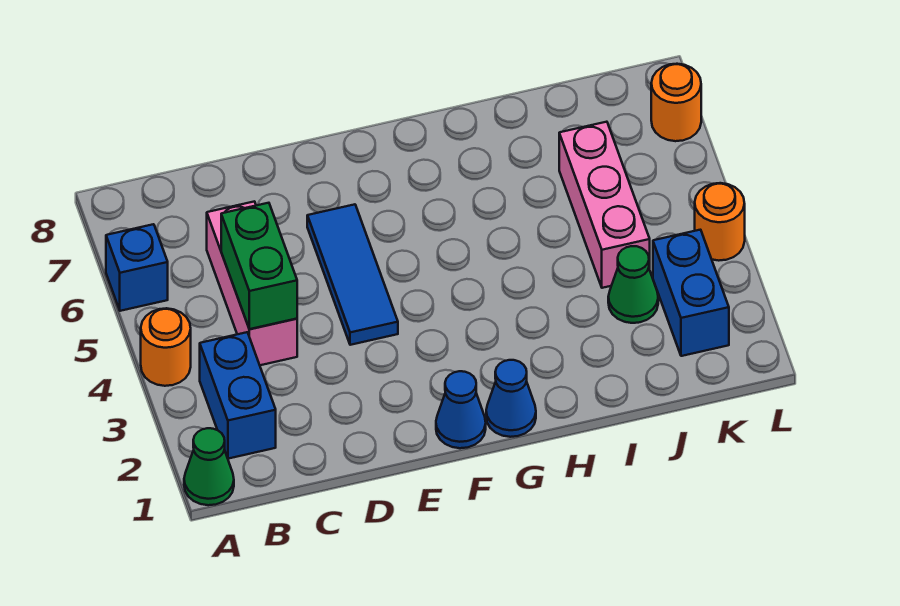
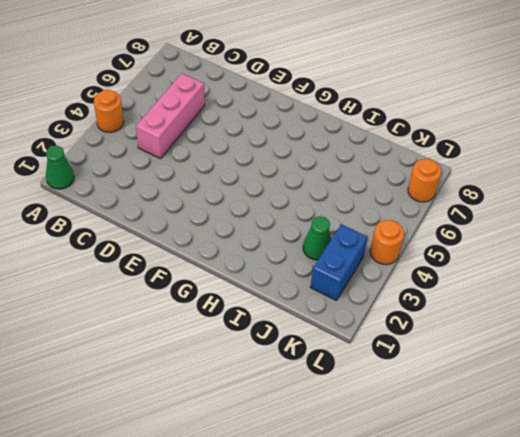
none -> blue 1x1 brick [106,224,168,311]
none -> blue 1x2 brick [200,332,276,459]
none -> blue 1x3 tile [307,204,398,345]

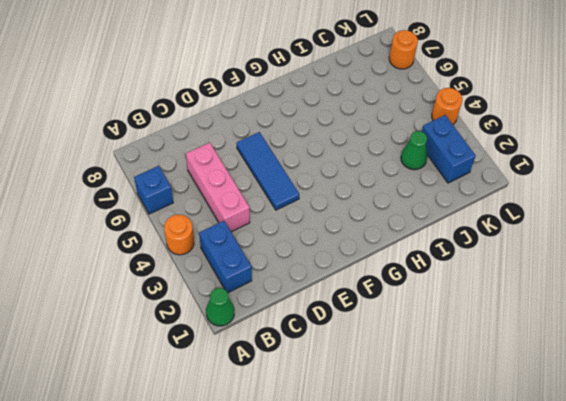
none -> blue 1x1 cone [436,371,486,448]
none -> blue 1x1 cone [486,360,536,437]
none -> pink 1x3 brick [559,122,650,288]

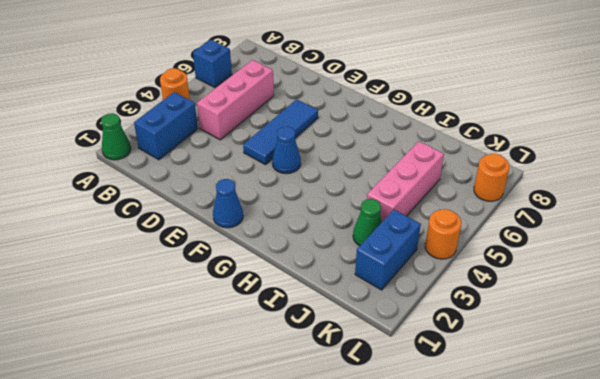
blue 1x1 cone [272,127,301,174] -> blue 1x1 cone moved to [486,360,536,437]
none -> green 1x2 brick [221,203,297,329]

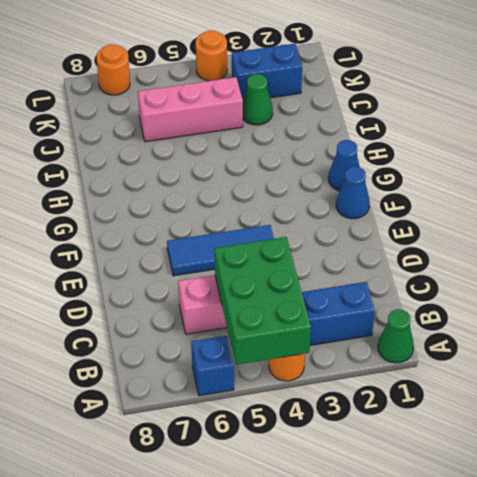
green 2x3 brick [214,237,311,365] -> green 1x2 brick [221,203,297,329]

